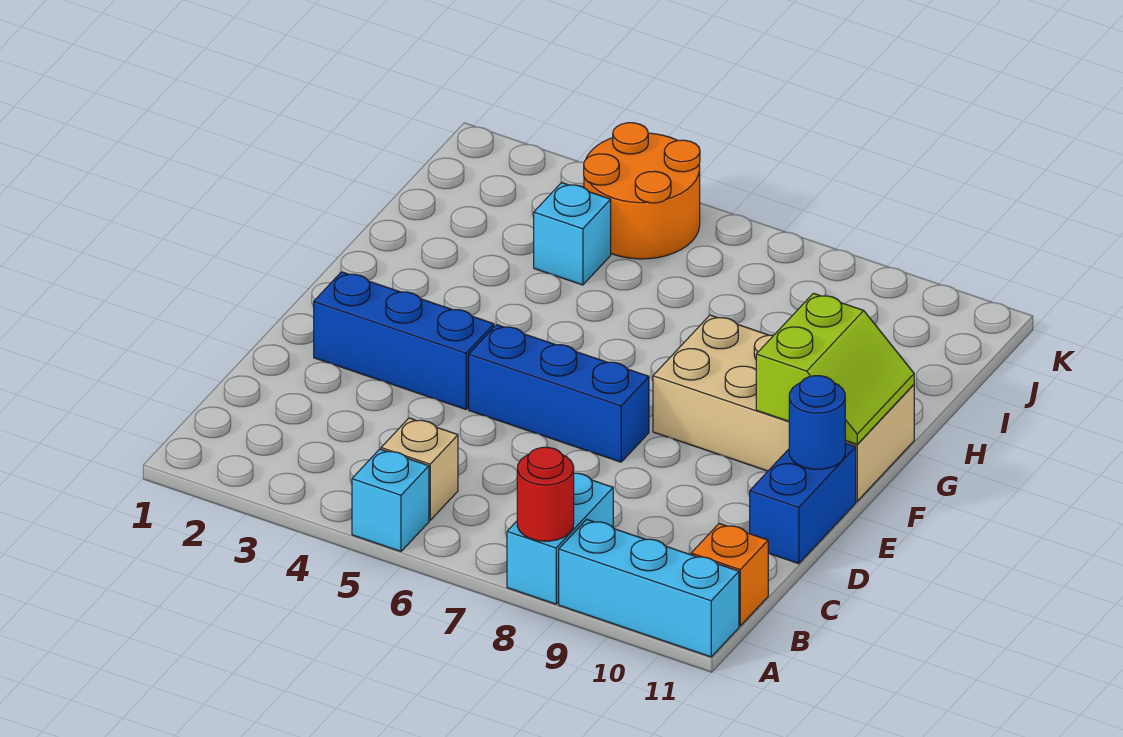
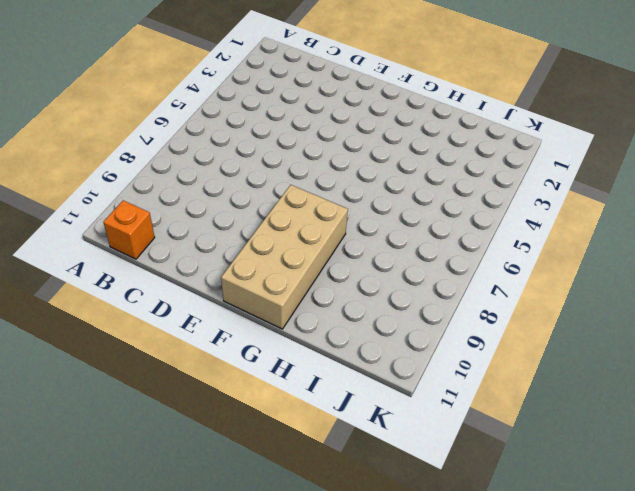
none -> cyan 1x1 brick [352,449,429,551]
none -> cyan 1x2 brick [507,473,613,604]
none -> cyan 1x3 brick [559,519,739,657]

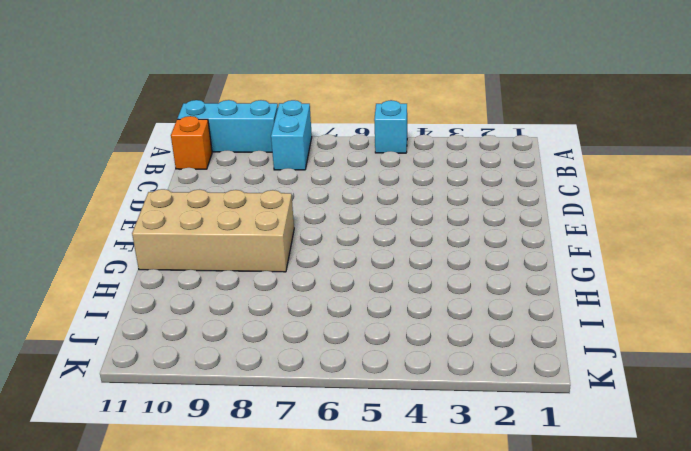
none -> tan 1x1 brick [381,418,458,520]
none -> blue 1x2 brick [750,443,856,564]
none -> blue 1x3 brick [314,272,494,409]

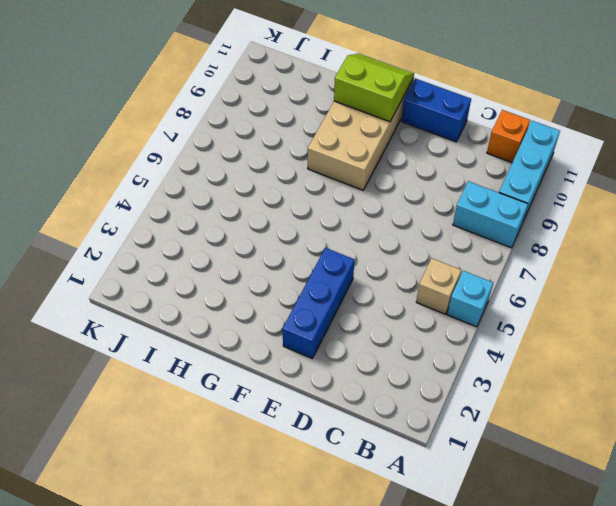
none -> blue 1x3 brick [469,325,649,462]
none -> cyan 1x1 brick [534,183,611,285]
none -> orange 2x2 round brick [584,123,700,259]

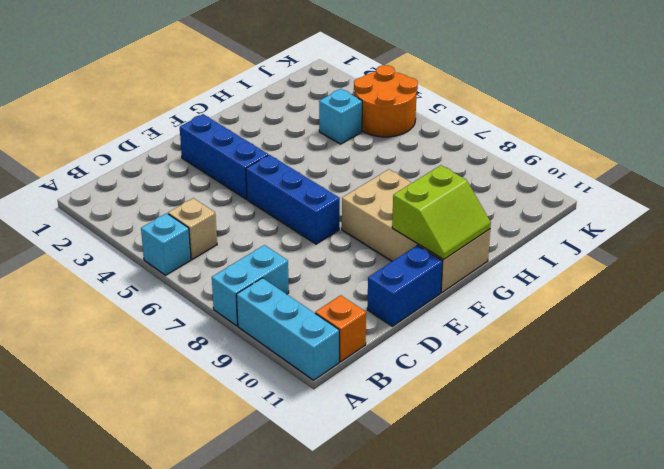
none -> red 1x1 round brick [517,447,574,541]
none -> blue 1x1 round brick [789,376,845,469]

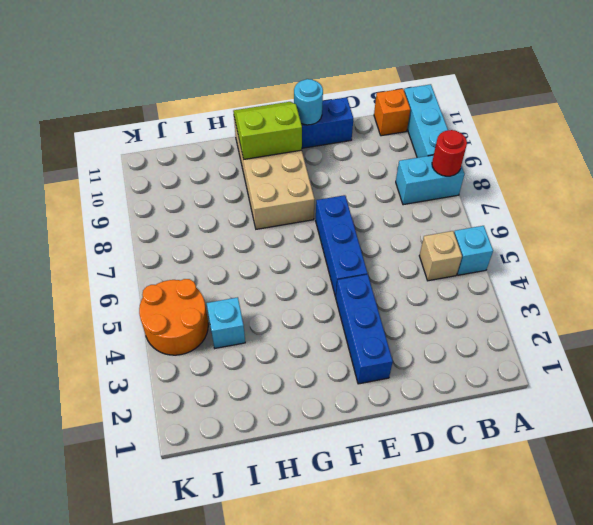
cyan 1x1 round brick [294,79,323,125] -> blue 1x1 round brick [789,376,845,469]

